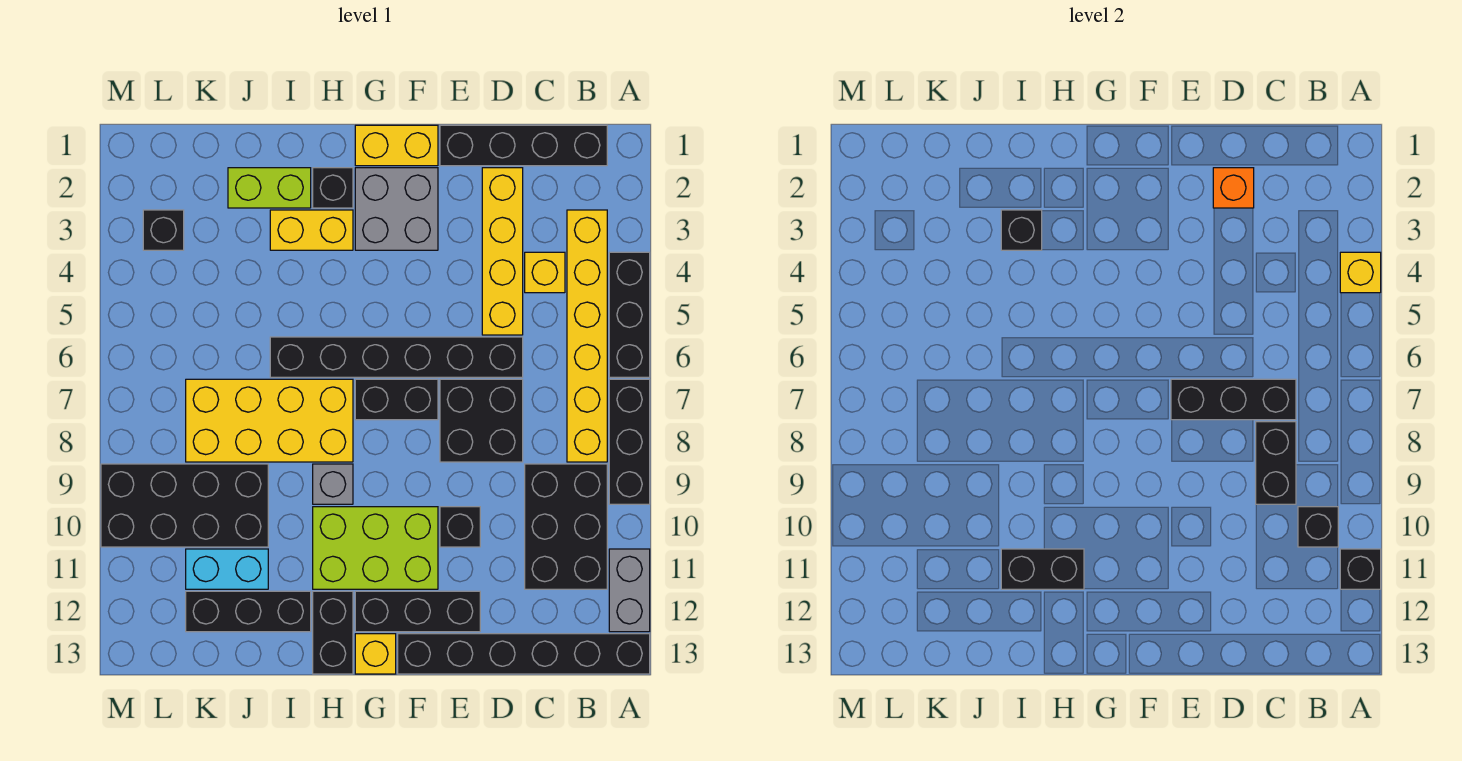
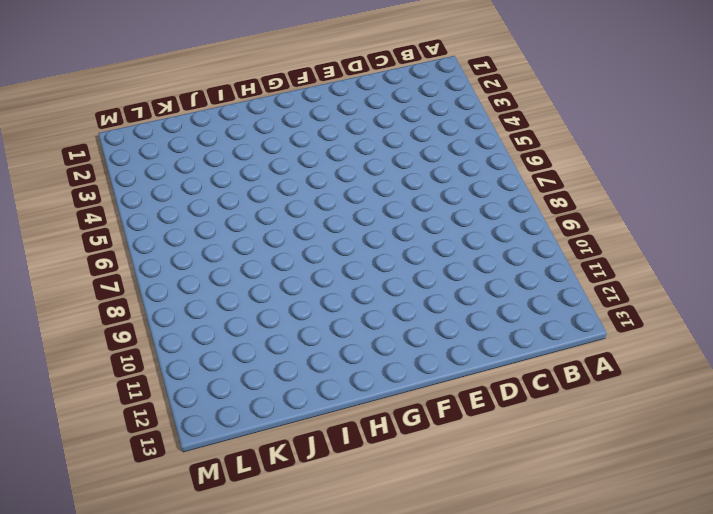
none -> black 1x3 brick [609,252,650,377]
none -> black 1x3 brick [609,379,650,504]
none -> grey 1x2 brick [609,549,650,632]
none -> black 1x6 brick [398,634,650,674]

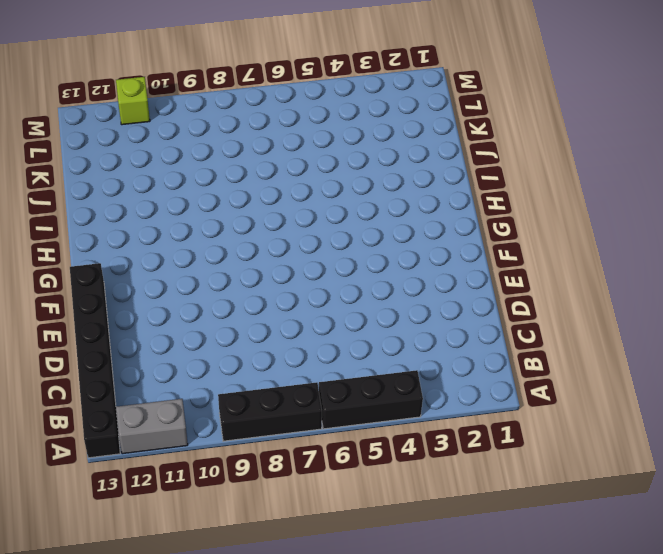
lime 1x1 brick [116,77,150,125] -> none
none -> black 1x4 brick [440,125,607,166]
none -> yellow 1x6 brick [567,210,607,462]
none -> black 2x3 brick [525,464,607,589]
none -> yellow 1x1 brick [525,252,565,293]

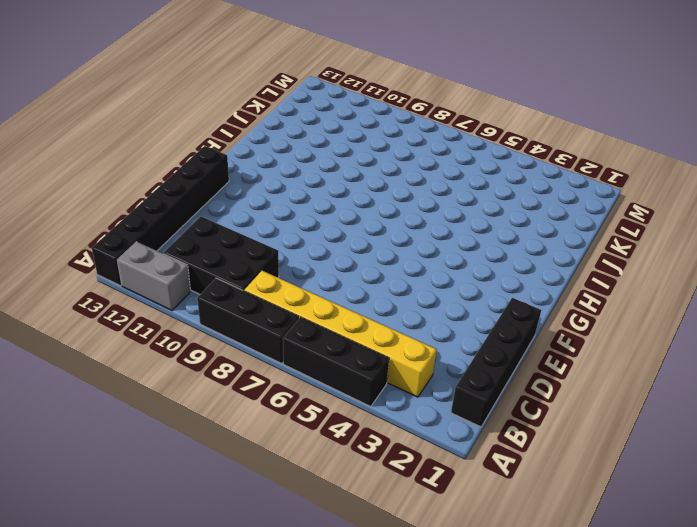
none -> yellow 1x1 brick [525,252,565,293]
none -> yellow 1x4 brick [482,168,523,335]
none -> black 1x6 brick [270,337,523,377]
none -> black 2x2 brick [440,379,523,462]

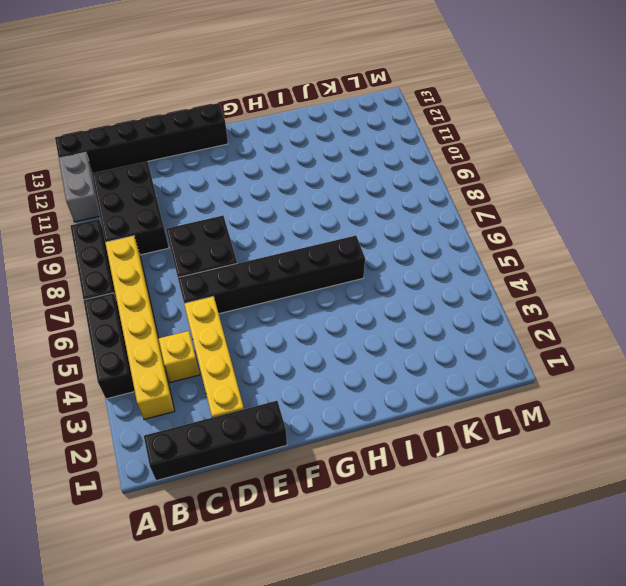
none -> black 1x1 brick [440,507,480,547]
none -> black 1x3 brick [355,591,480,632]
none -> yellow 1x2 brick [355,125,438,166]
none -> grey 2x2 brick [355,168,438,250]

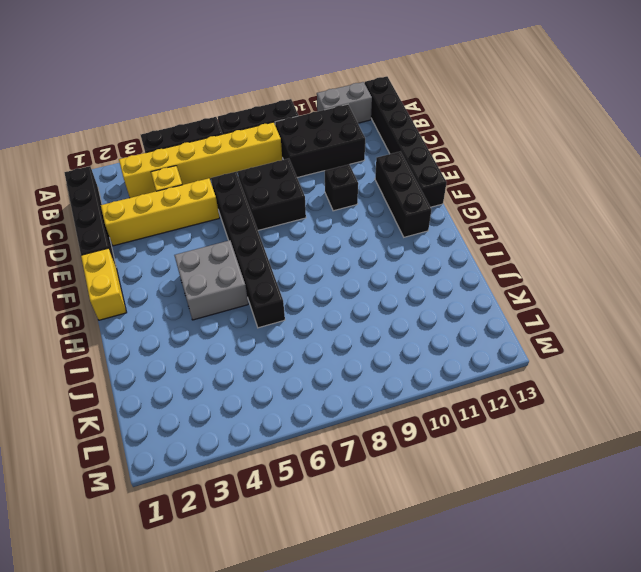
grey 2x2 brick [174,240,248,320] -> grey 2x2 brick moved to [355,168,438,250]
none -> black 1x2 brick [355,379,438,420]
none -> lime 2x3 brick [313,507,438,589]
none -> yellow 1x1 brick [355,634,396,674]
none -> black 1x1 brick [313,168,353,208]

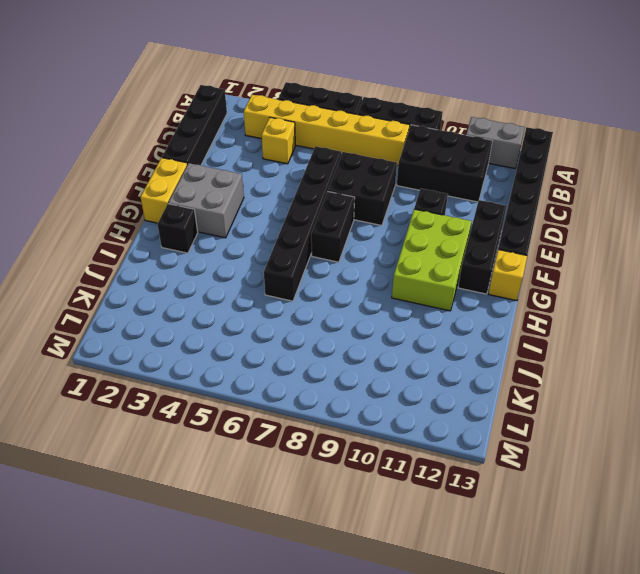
none -> yellow 1x4 brick [482,168,523,335]
none -> yellow 1x2 brick [270,210,353,250]
none -> yellow 2x4 brick [186,379,353,462]
none -> grey 1x1 brick [313,464,353,504]

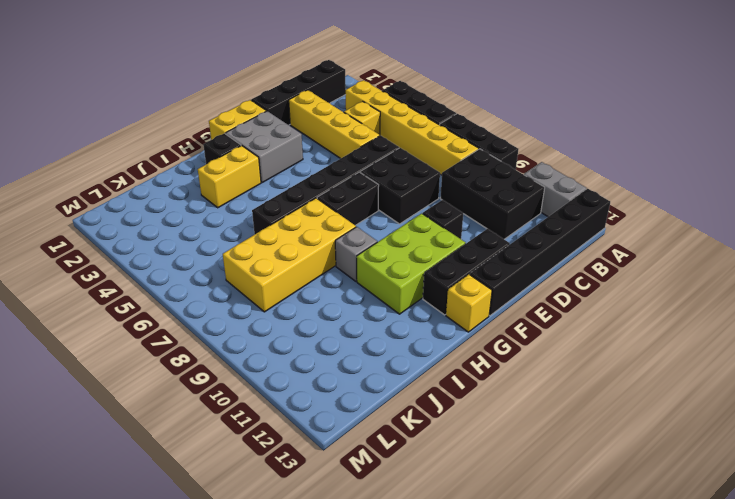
none -> black 1x2 brick [313,591,353,674]
none -> lime 1x2 brick [228,168,311,208]
none -> black 1x3 brick [186,591,311,632]
none -> black 2x4 brick [101,464,268,547]

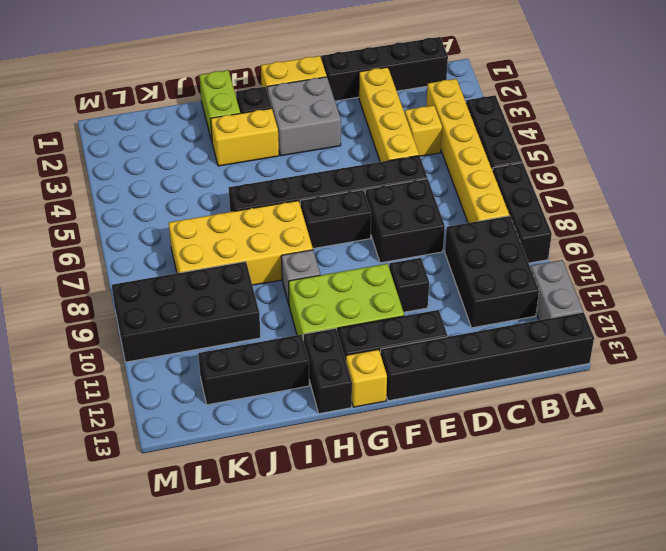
lime 1x2 brick [199,70,240,141] -> lime 1x2 brick turned to [228,168,311,208]
none -> cyan 1x2 brick [186,549,268,589]
none -> black 1x1 brick [143,210,184,250]
none -> yellow 1x1 brick [1340,252,1381,293]
none -> black 1x1 brick [1340,549,1381,589]

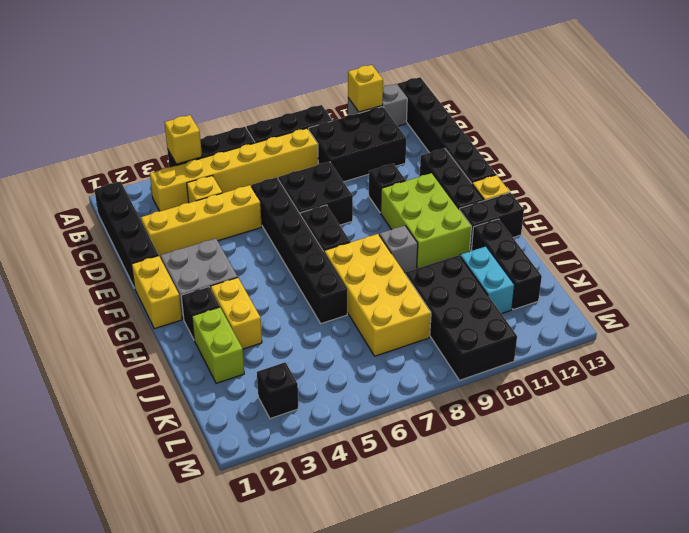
yellow 1x1 brick [348,65,383,112] -> black 1x1 brick [1340,549,1381,589]
none -> black 1x1 brick [1298,507,1338,547]
none -> black 1x3 brick [1171,379,1296,420]
none -> black 1x2 brick [1256,422,1296,504]
none -> orange 1x1 brick [1213,168,1254,208]

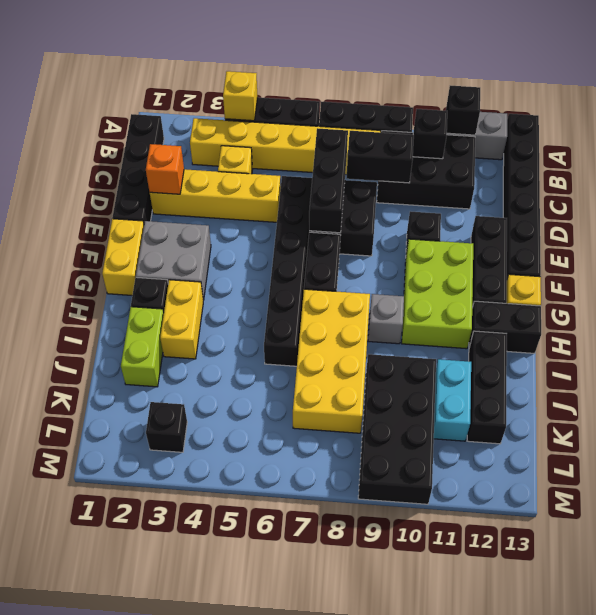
none -> black 1x2 brick [1001,549,1084,589]
none -> black 1x1 brick [1001,210,1042,250]

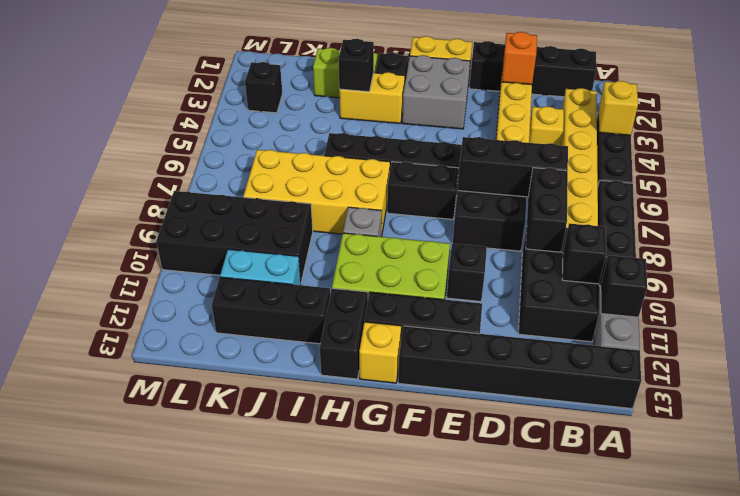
none -> black 1x2 brick [1001,549,1084,589]

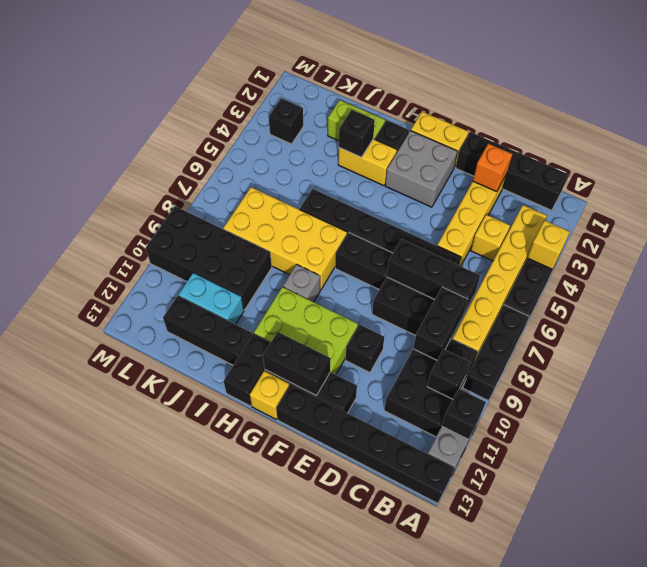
black 1x2 brick [263,332,331,396] -> black 1x2 brick moved to [1001,549,1084,589]

